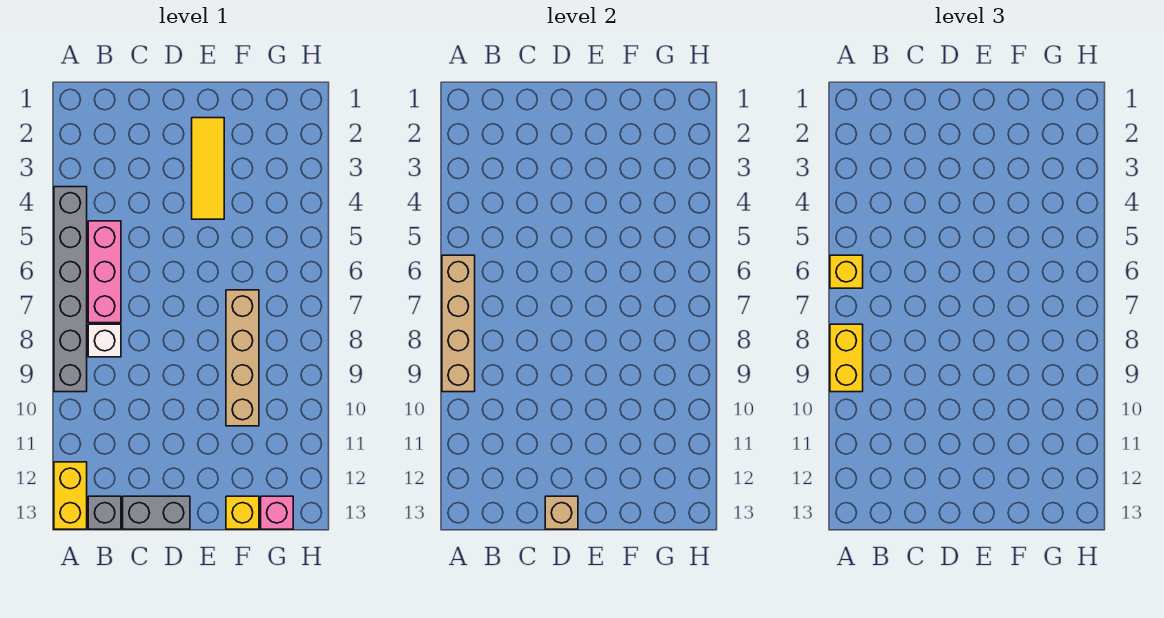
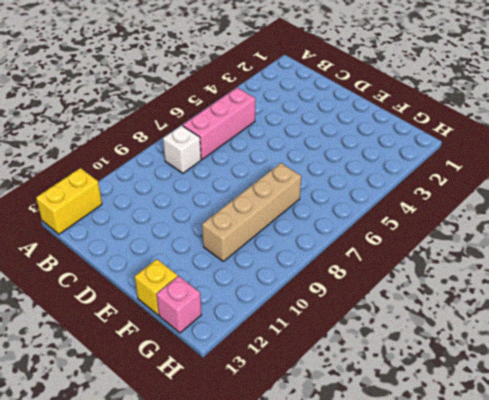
none -> grey 1x6 brick [54,187,87,392]
none -> grey 1x1 brick [88,496,121,529]
none -> grey 1x2 brick [123,496,190,529]

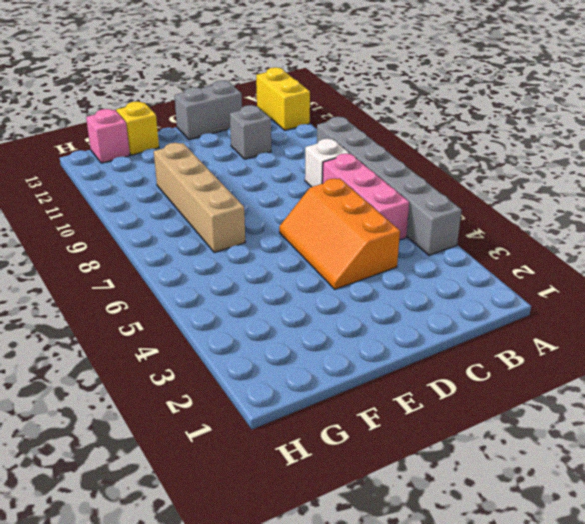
orange 2x3 slope [279,178,400,289] -> none
grey 1x1 brick [230,105,271,159] -> grey 1x1 brick moved to [88,496,121,529]
none -> yellow 1x3 tile [192,118,224,219]
none -> tan 1x4 brick [442,255,475,392]
none -> tan 1x1 brick [545,496,578,529]

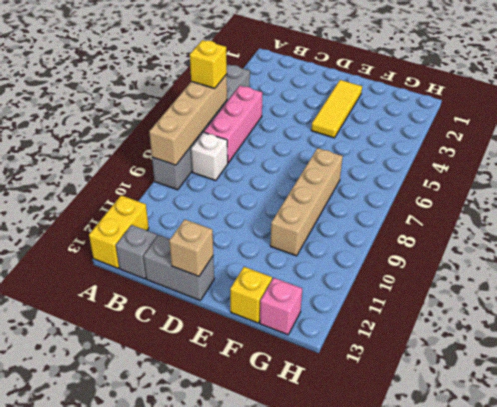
none -> yellow 1x2 brick [830,324,863,392]

